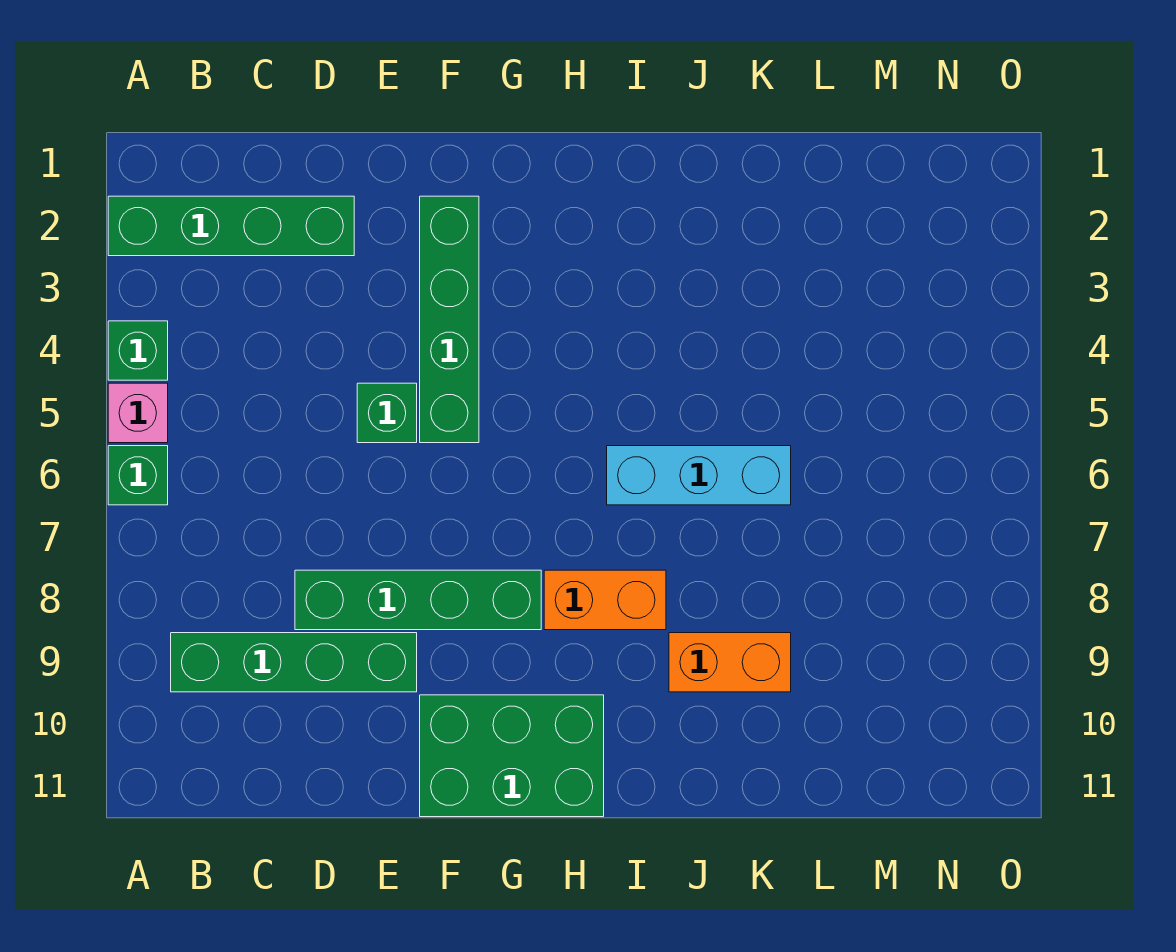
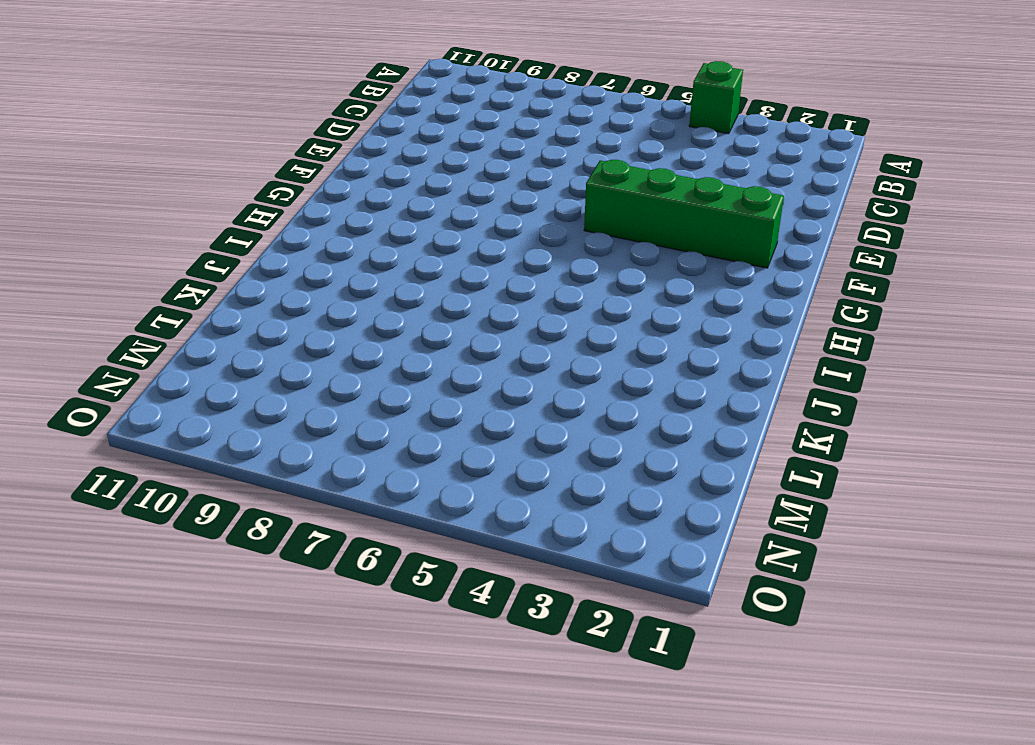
none -> green 1x4 brick [108,196,354,256]
none -> pink 1x1 brick [108,383,168,443]
none -> green 1x1 brick [108,446,168,505]

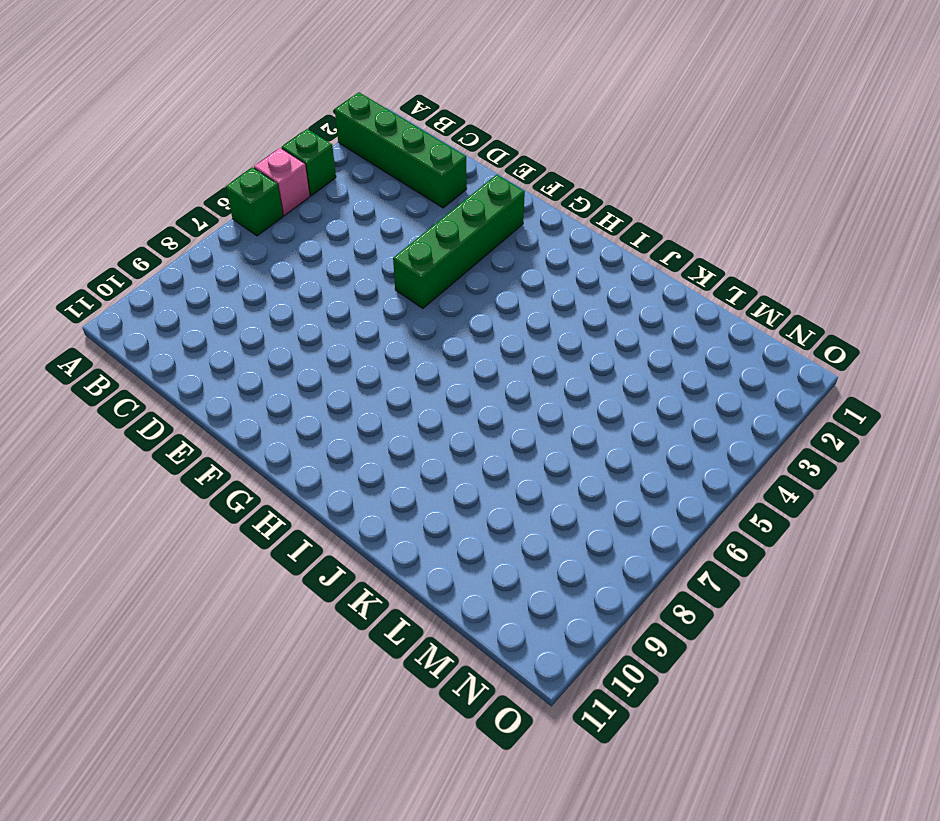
none -> green 1x4 brick [171,633,417,692]
none -> green 1x4 brick [295,570,541,630]
none -> green 1x1 brick [357,383,417,443]

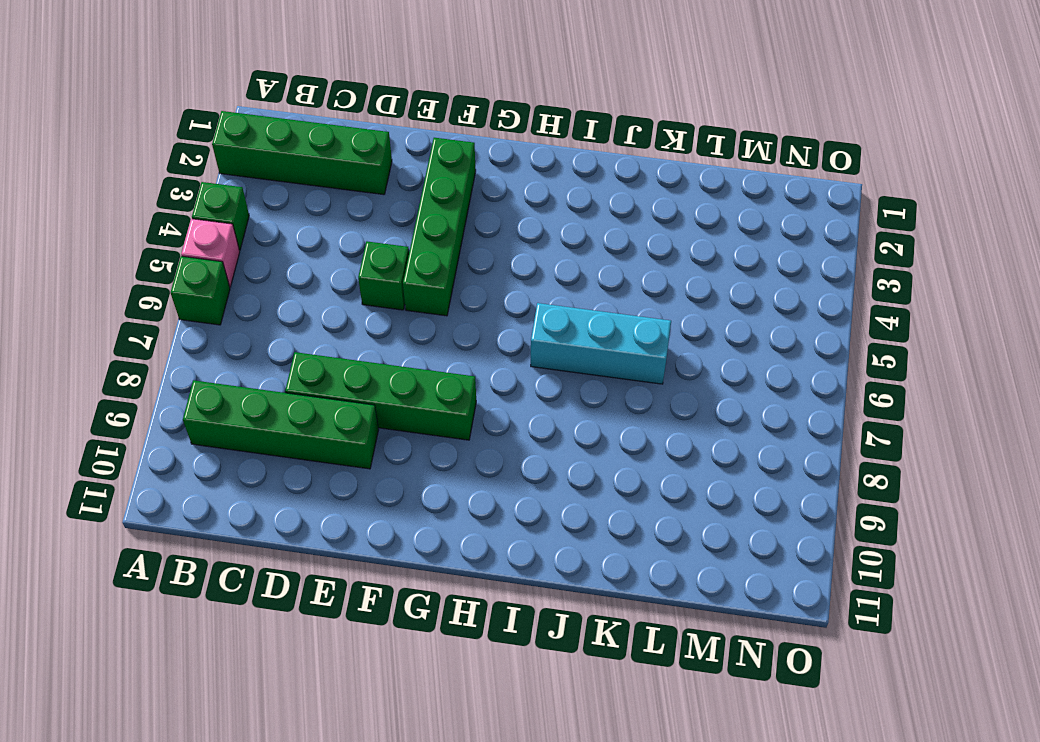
none -> green 2x3 brick [420,695,604,817]
none -> orange 1x2 brick [544,570,666,630]
none -> orange 1x2 brick [669,633,791,692]

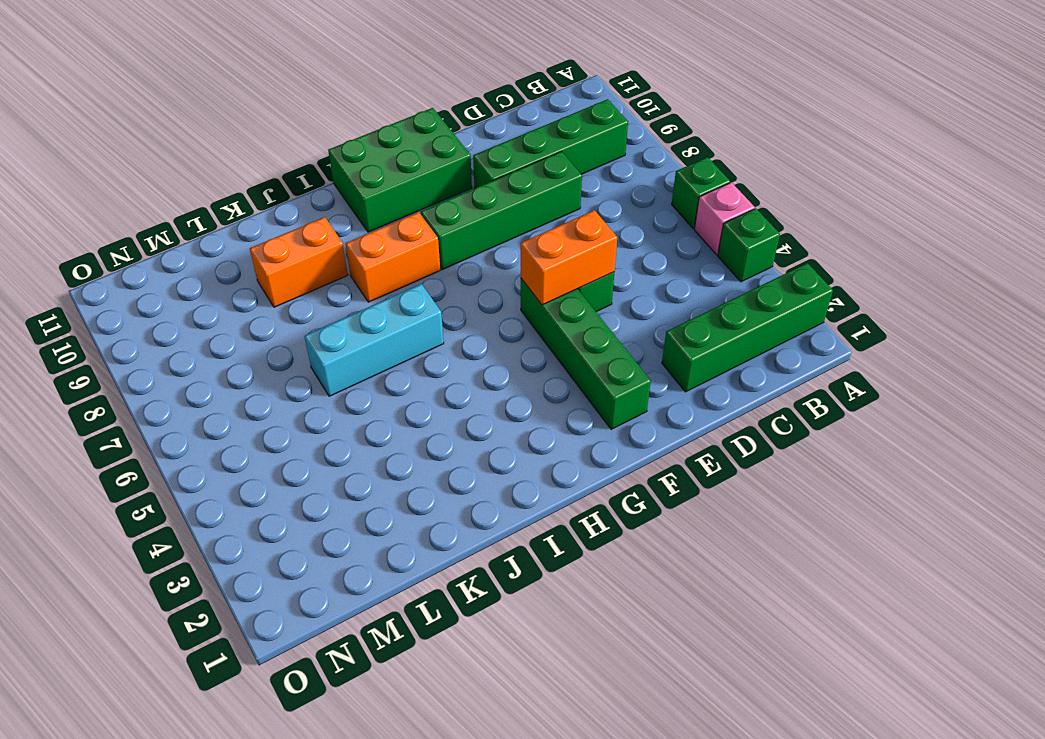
orange 1x2 brick [521,210,617,305] -> none

